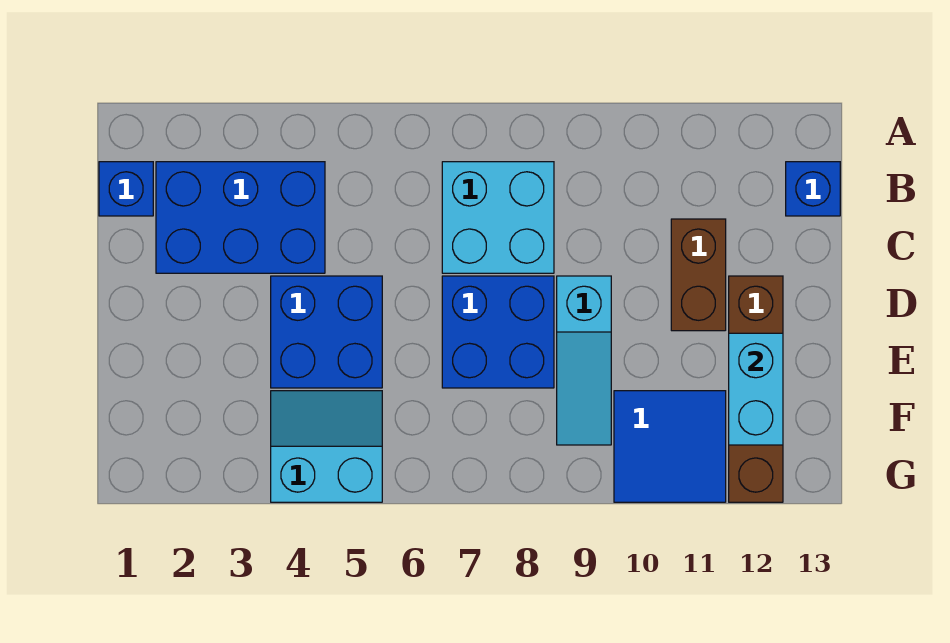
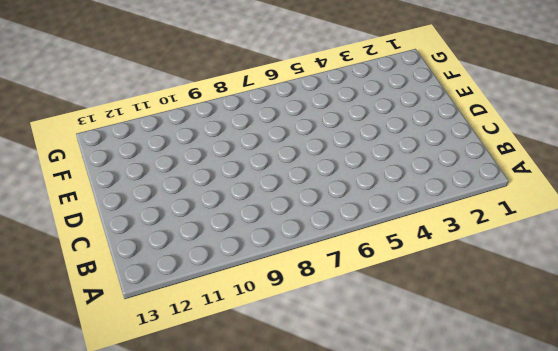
none -> blue 1x1 brick [99,162,153,216]
none -> blue 2x3 brick [156,162,325,273]
none -> cyan 2x2 brick [442,162,554,273]

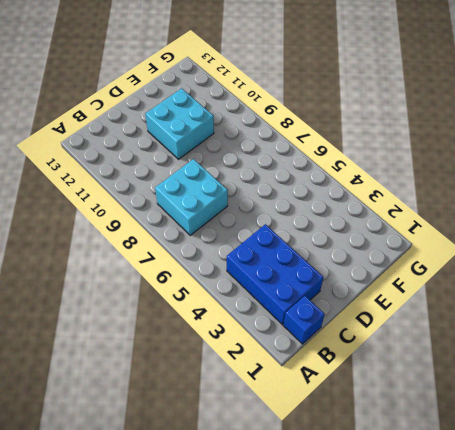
cyan 2x2 brick [145,88,214,159] -> brown 1x2 brick [671,219,726,331]
none -> blue 1x1 brick [786,162,840,216]
none -> blue 2x2 brick [271,276,382,388]
none -> blue 2x2 brick [442,276,554,388]

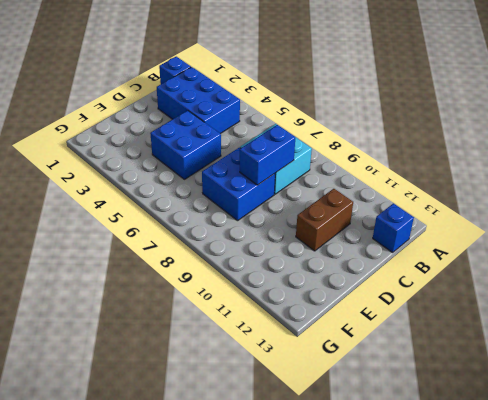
blue 1x2 brick [240,125,295,185] -> none
none -> cyan 1x3 slope [557,276,611,445]
none -> brown 1x4 brick [729,276,783,502]
none -> cyan 2x2 slope [271,391,382,502]

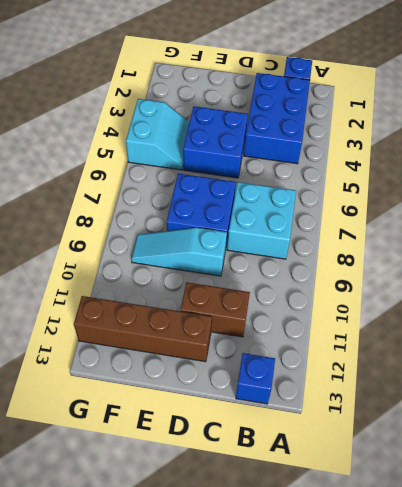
none -> blue 2x2 tile [614,391,726,502]
none -> cyan 1x2 brick [729,333,783,445]

